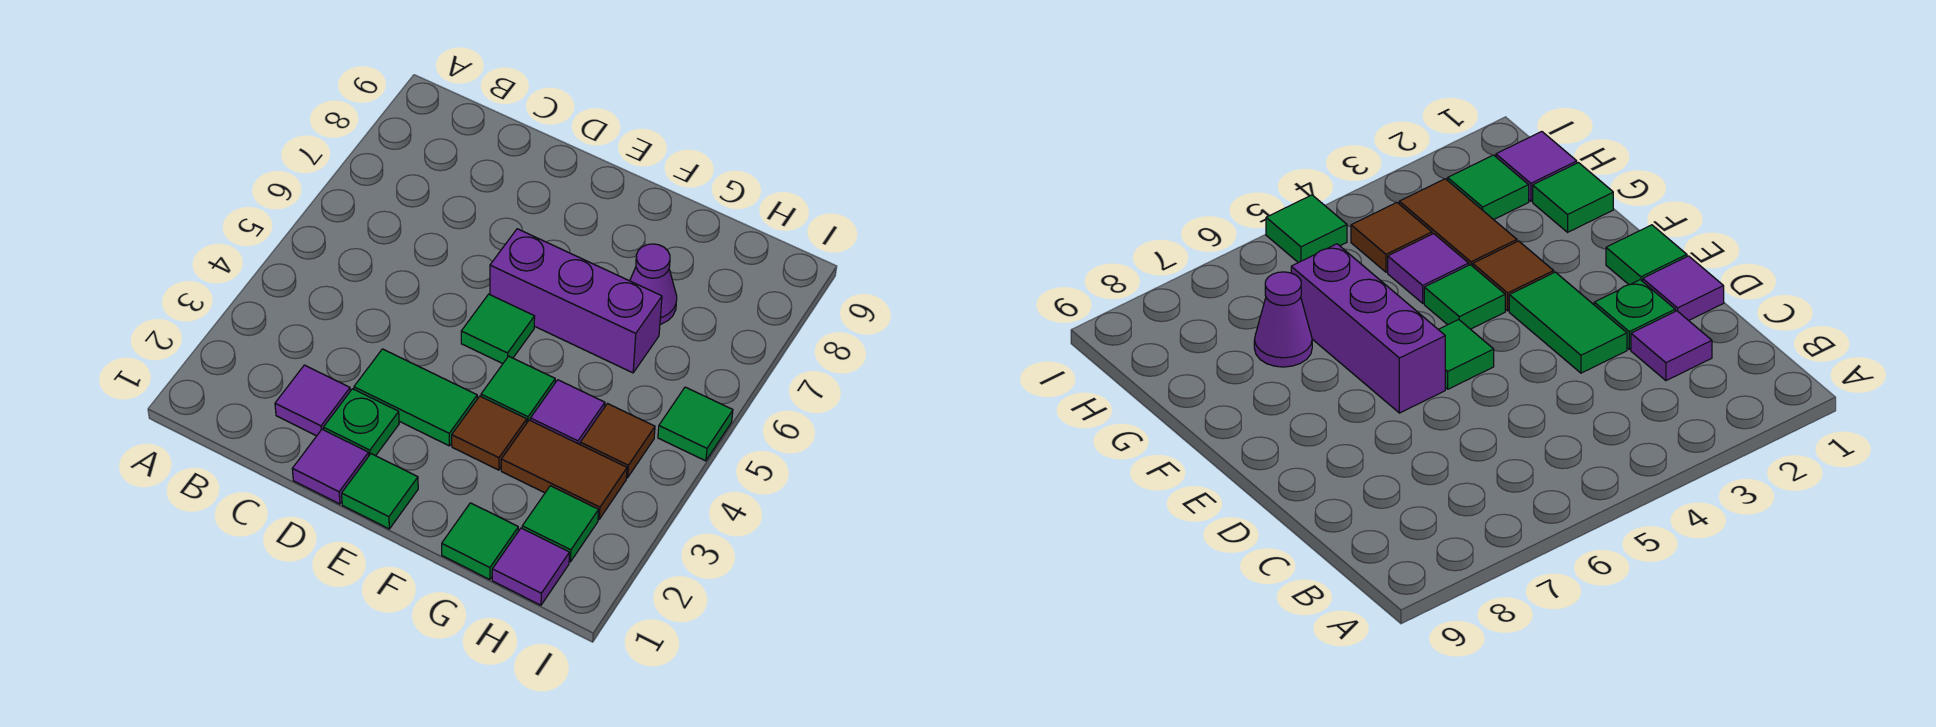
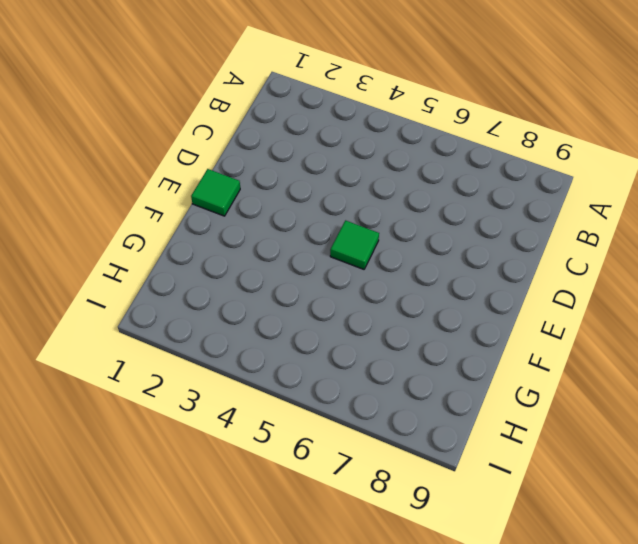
none -> purple 1x1 tile [275,365,350,436]
none -> purple 1x1 tile [292,429,369,504]
none -> green 1x1 plate [323,389,399,456]

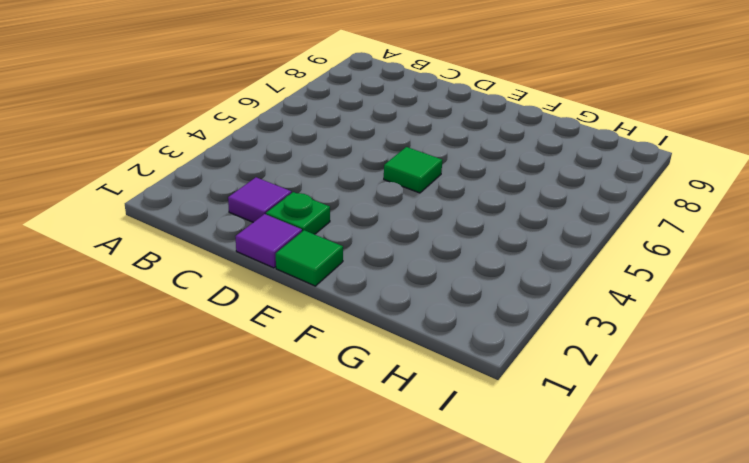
none -> green 1x2 tile [354,349,477,446]
none -> purple 1x3 brick [490,229,662,373]
none -> brown 1x1 tile [452,396,527,470]

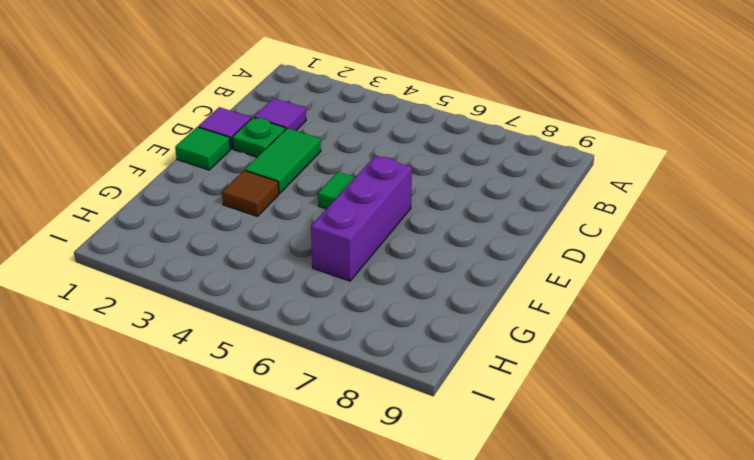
none -> green 1x1 tile [481,356,555,422]
none -> green 1x1 tile [442,503,518,580]
none -> brown 1x2 tile [501,420,627,519]

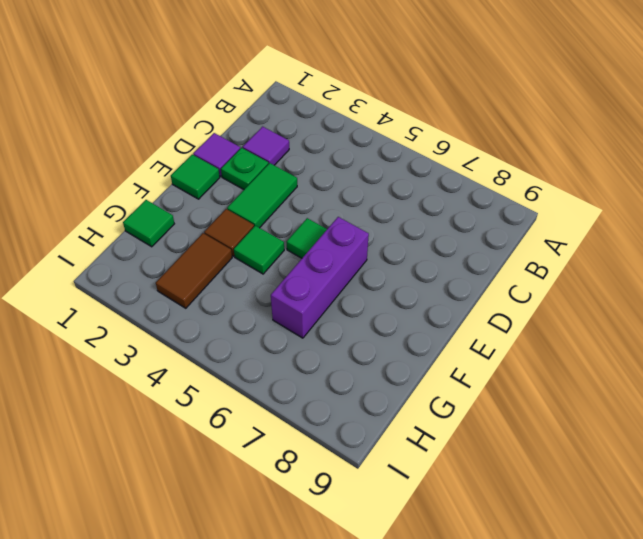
none -> purple 1x1 tile [530,380,605,444]
none -> purple 1x1 cone [630,244,677,324]
none -> purple 1x1 tile [492,528,569,605]

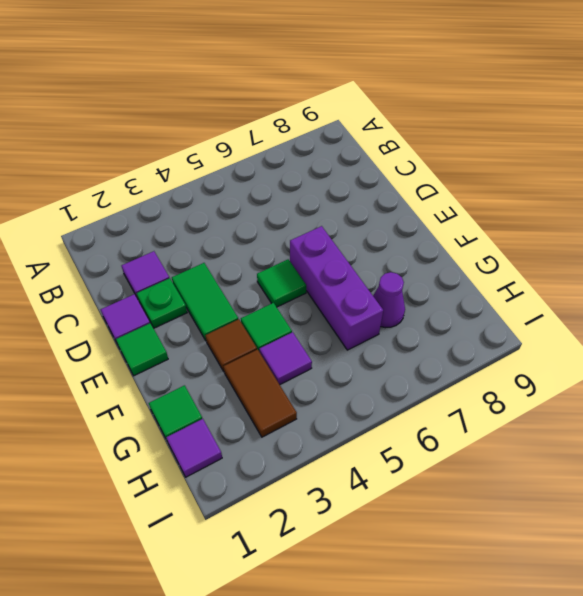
none -> green 1x1 tile [522,486,599,562]
none -> brown 1x1 tile [580,404,655,478]
none -> green 1x1 tile [658,387,733,461]

